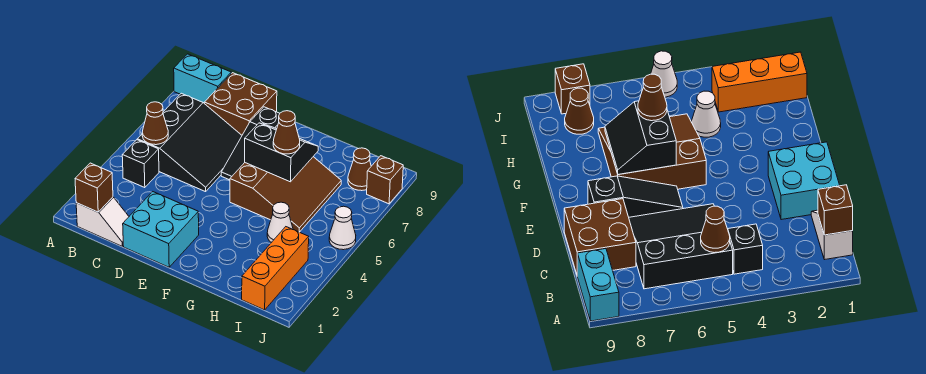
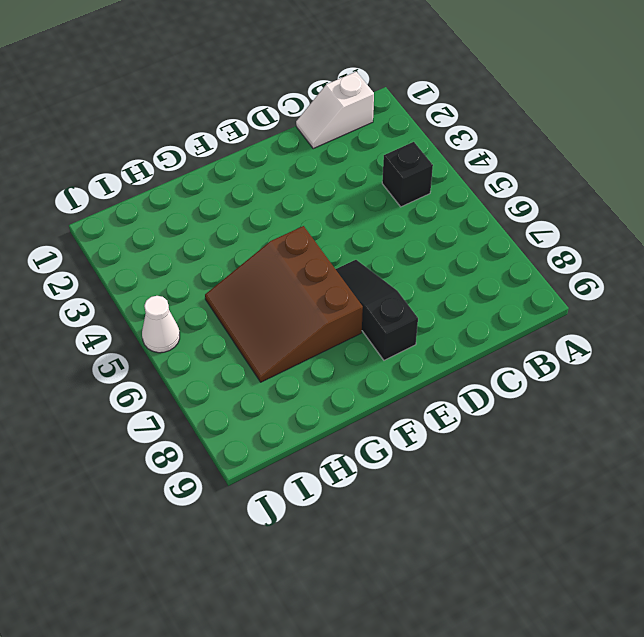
none -> cyan 1x2 brick [174,54,231,103]
none -> black 3x3 slope [138,93,242,192]
none -> brown 2x2 brick [204,73,277,135]

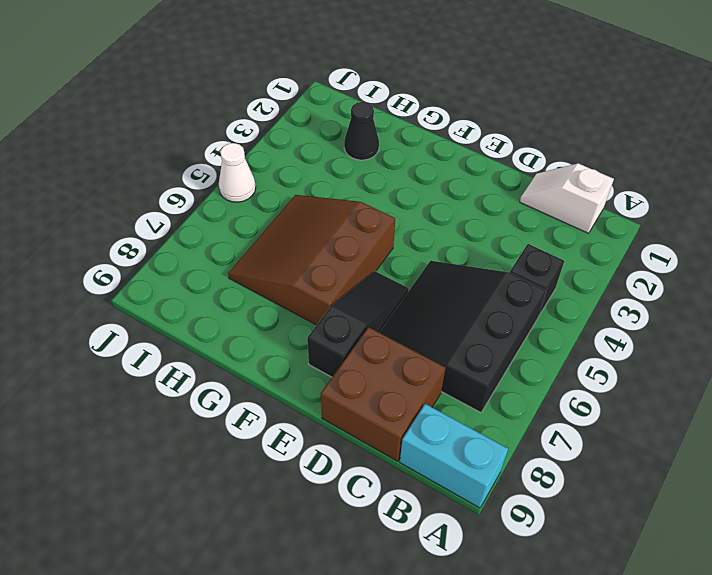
black 1x1 cone [344,102,379,160] -> none
none -> cyan 2x2 brick [123,192,199,267]
none -> white 1x1 cone [267,202,293,243]
none -> orange 1x3 brick [242,227,309,310]

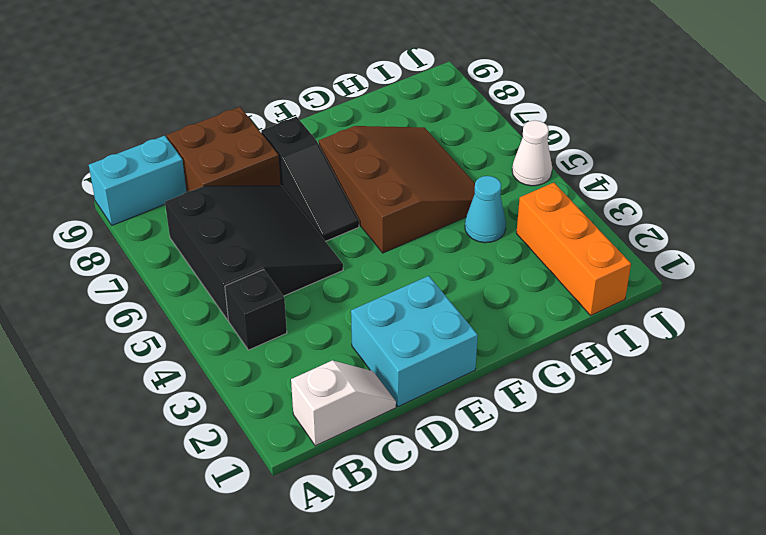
cyan 1x1 cone [465,176,506,243] -> white 1x1 cone [267,202,293,243]
none -> brown 1x1 cone [348,148,371,191]
none -> brown 1x1 brick [367,156,403,204]
none -> brown 1x1 brick [75,163,113,212]

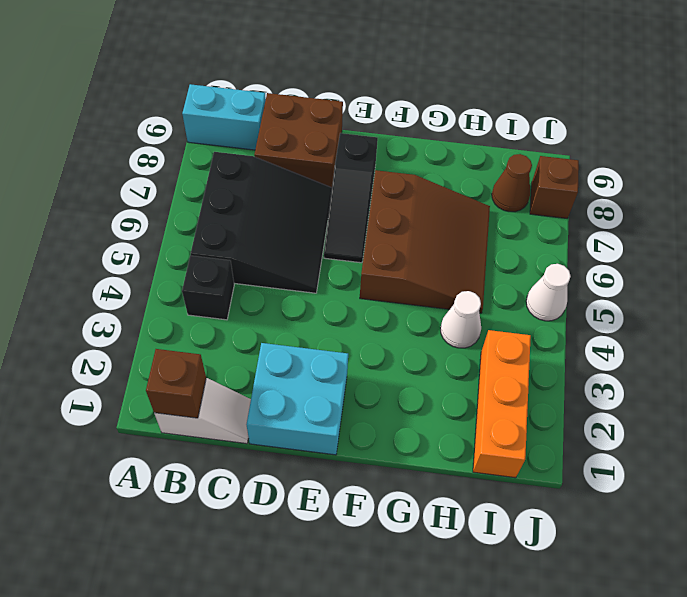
none -> brown 1x1 cone [142,102,168,145]
none -> black 2x2 slope [245,123,318,182]
none -> brown 1x1 cone [273,111,300,154]

